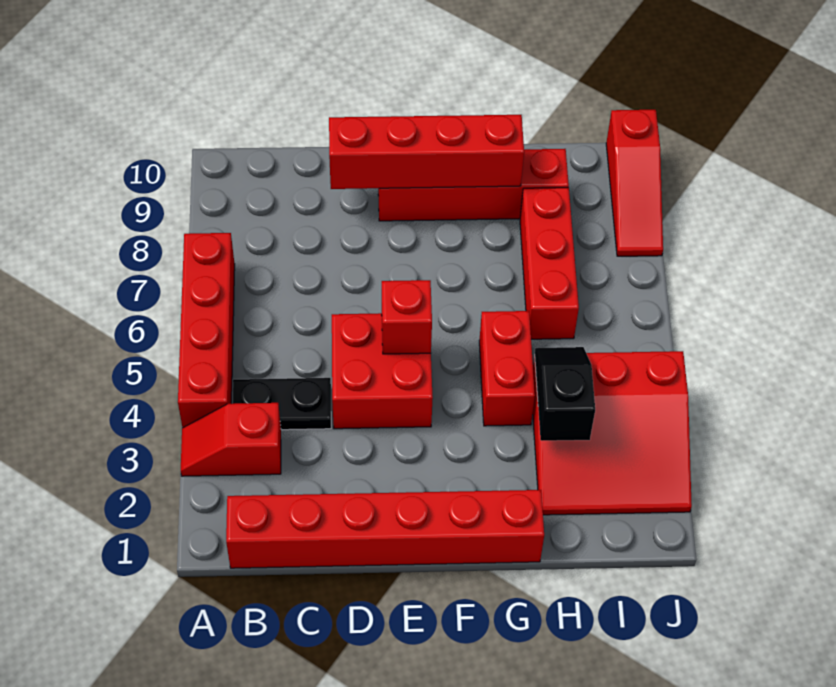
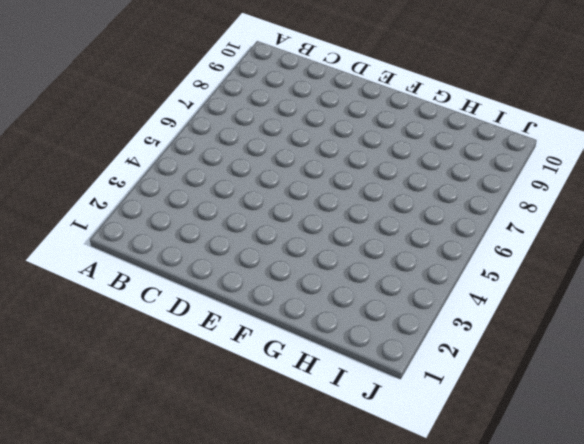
none -> red 1x2 slope [181,403,281,476]
none -> red 1x4 brick [178,233,235,428]
none -> red 1x6 brick [226,490,544,568]

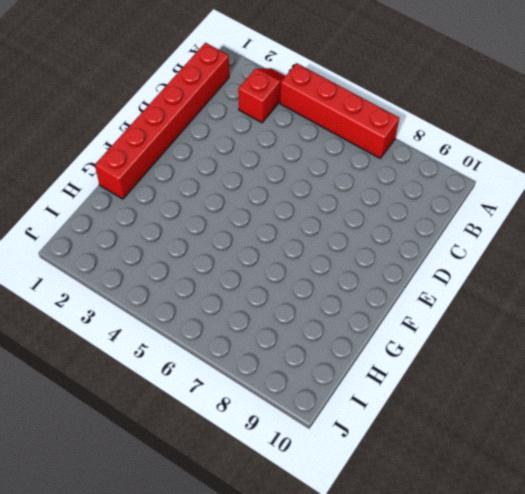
none -> black 1x2 plate [232,378,331,430]
none -> red 2x2 brick [332,313,433,429]
none -> red 1x4 brick [378,149,569,221]

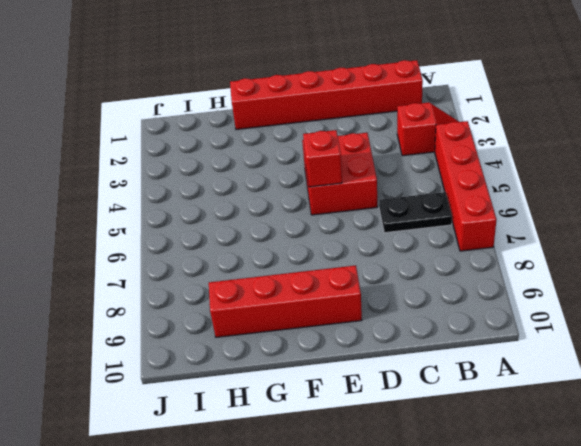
black 1x2 plate [379,192,452,233] -> black 1x2 plate moved to [232,378,331,430]
none -> red 1x2 brick [479,311,535,426]
none -> red 3x3 slope [533,351,692,515]
none -> red 1x3 brick [520,188,579,339]

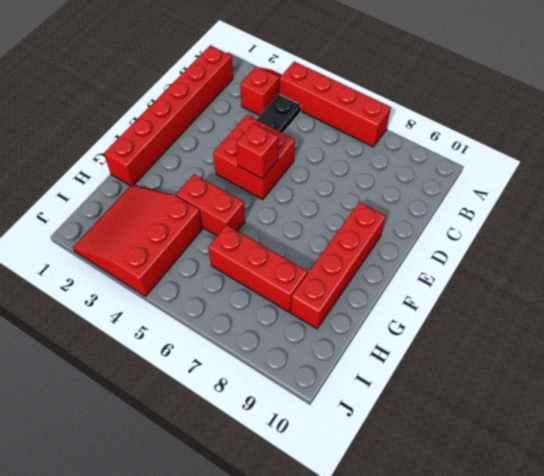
none -> red 1x3 slope [606,110,663,256]
none -> red 1x4 brick [329,115,524,189]
none -> black 1x2 slope [535,347,595,441]

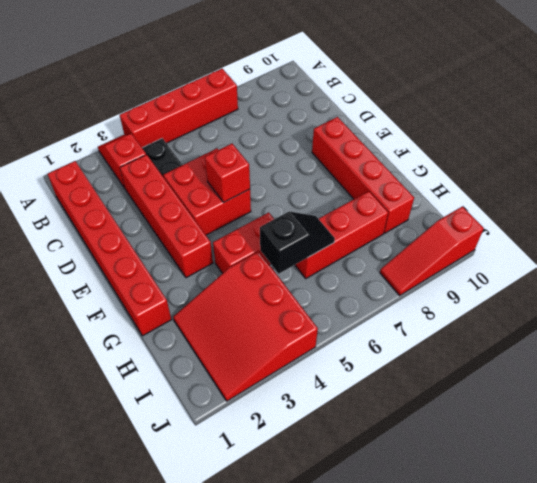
red 1x4 brick [120,155,213,278] -> red 1x4 brick moved to [329,115,524,189]
black 1x2 slope [260,211,335,274] -> black 1x2 slope moved to [535,347,595,441]

